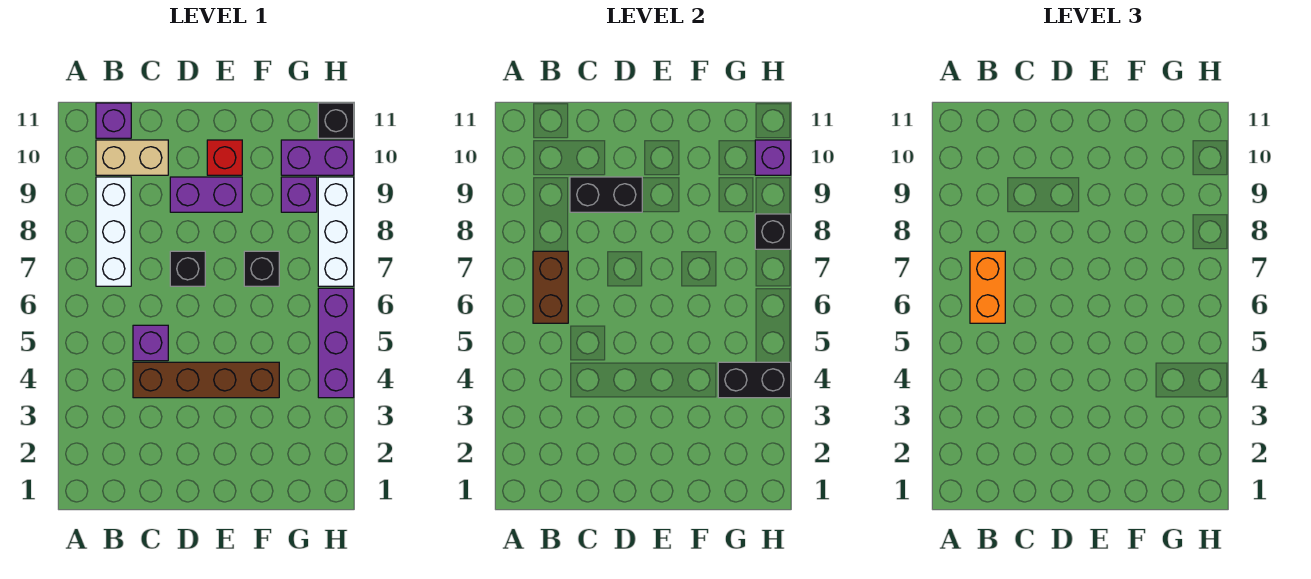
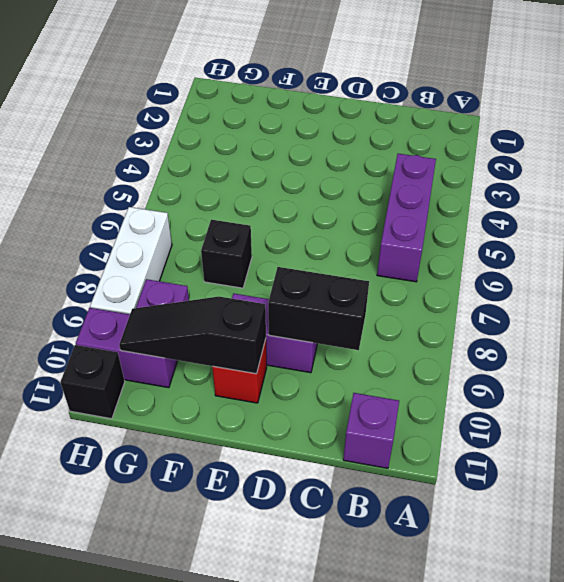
purple 1x3 brick [377,154,436,282] -> purple 1x3 brick moved to [318,288,354,398]
black 1x3 slope [119,296,266,374] -> none
none -> white 1x3 brick [96,177,131,286]
none -> tan 1x2 brick [96,140,168,175]
none -> brown 1x4 brick [133,362,279,398]

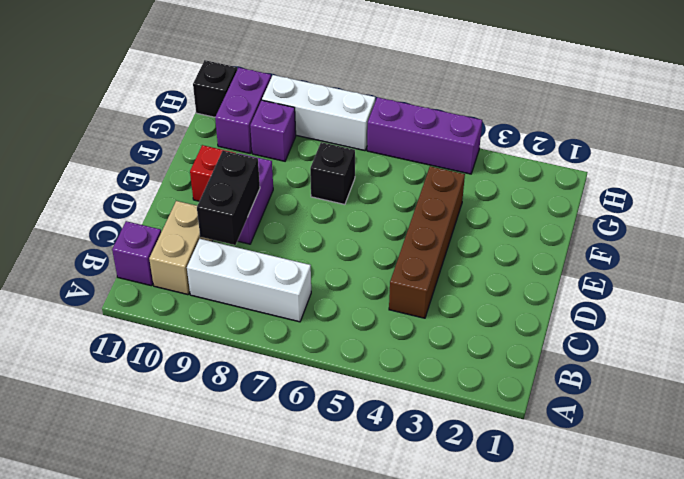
none -> purple 1x1 brick [133,325,168,361]
none -> black 1x1 brick [170,251,205,286]
none -> brown 1x2 brick [533,251,568,323]

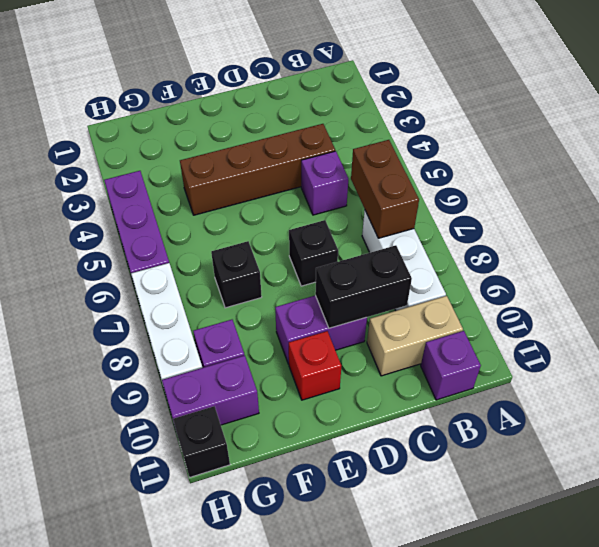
none -> black 1x2 brick [718,362,791,398]
none -> black 1x1 brick [755,214,791,249]
none -> purple 1x1 brick [755,140,791,175]

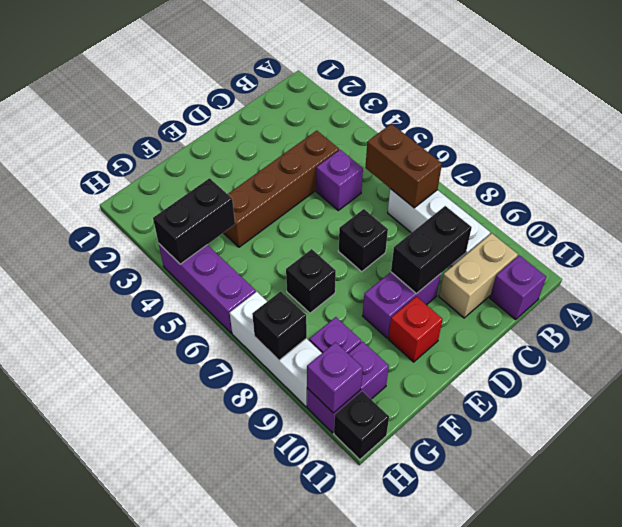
none -> orange 1x2 brick [970,251,1005,323]

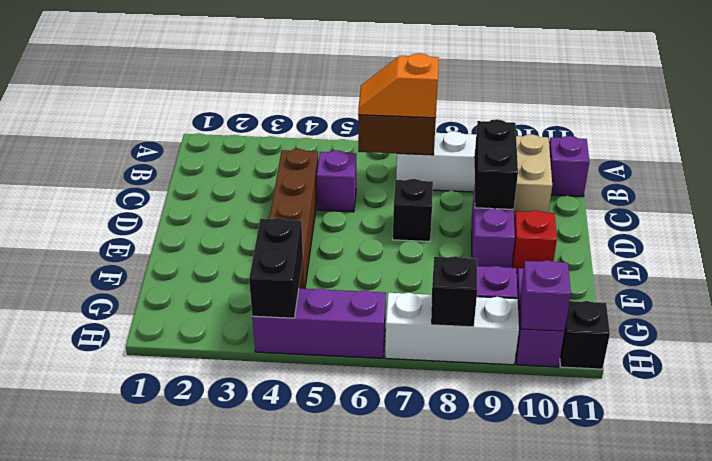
orange 1x2 slope [358,53,439,118] -> orange 1x2 brick [970,251,1005,323]
none -> black 1x1 brick [244,251,279,286]

